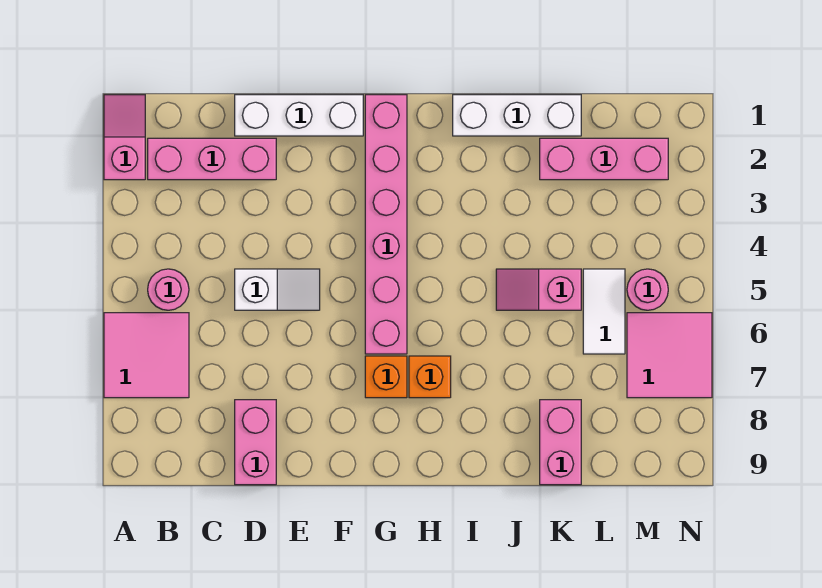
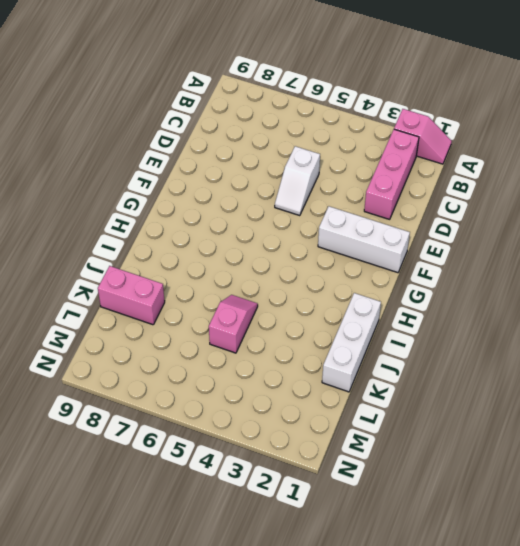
white 1x3 brick [318,206,410,273] -> white 1x3 brick turned to [235,95,363,136]
none -> pink 2x2 tile [104,313,189,398]
none -> pink 1x1 round brick [148,269,189,310]
none -> pink 1x2 brick [235,400,276,485]

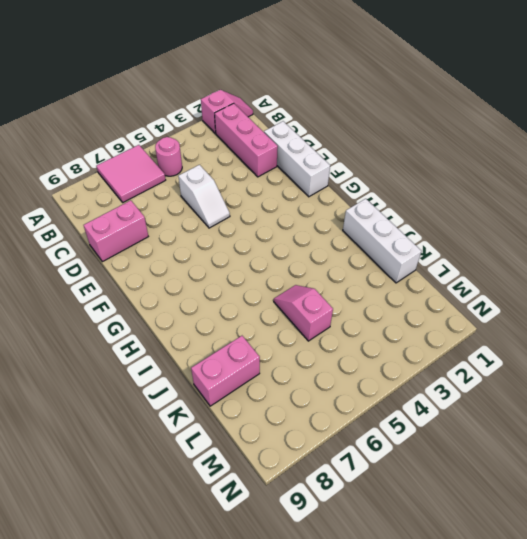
none -> pink 1x6 brick [365,95,407,354]
none -> orange 1x1 brick [365,356,407,398]
none -> orange 1x1 brick [409,356,451,398]

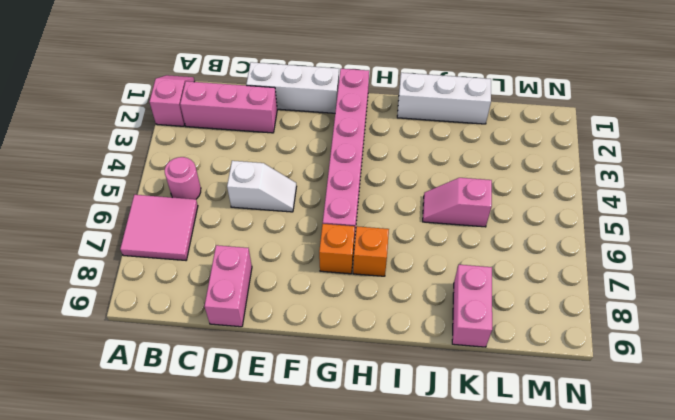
none -> pink 1x3 brick [540,138,668,180]
none -> white 1x2 tile [583,269,625,354]
none -> pink 1x1 round brick [627,269,668,310]

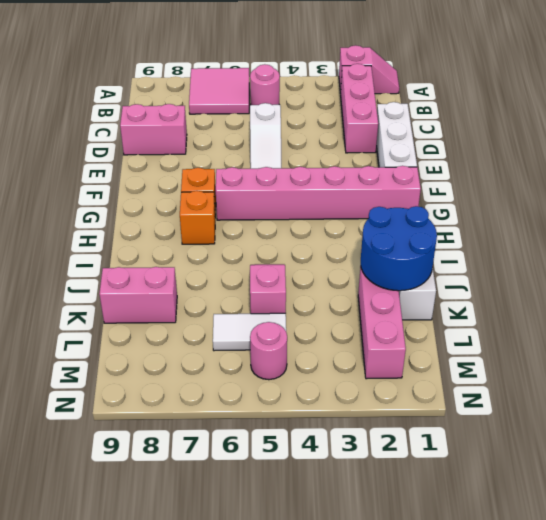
blue 2x2 round brick [361,206,437,291] -> none
none -> pink 2x2 tile [627,313,712,398]

